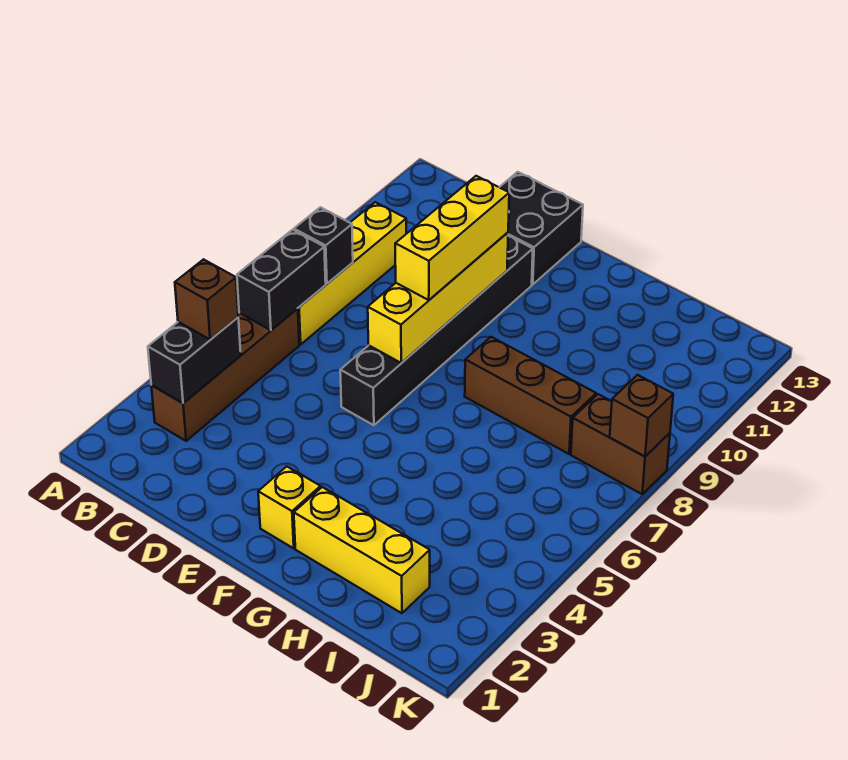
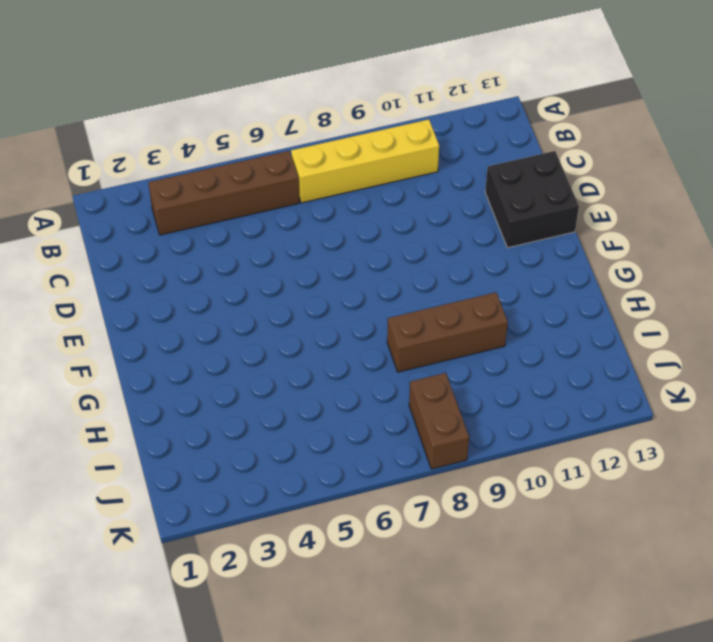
brown 1x3 brick [387,292,508,372] -> brown 1x3 brick turned to [465,337,596,454]
none -> black 1x6 brick [340,236,533,425]
none -> yellow 1x1 brick [258,466,321,548]
none -> yellow 1x3 brick [294,487,430,613]

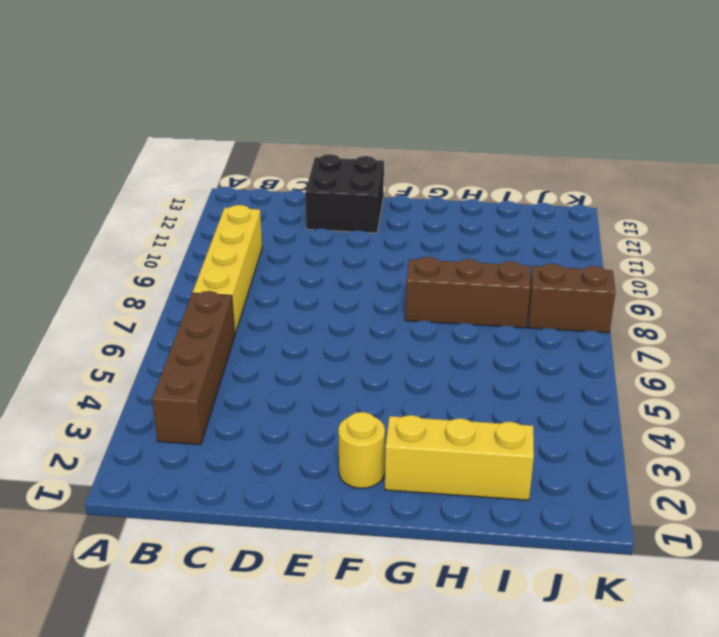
yellow 1x1 round brick [338,412,385,488] -> yellow 1x1 brick [258,466,321,548]
none -> black 1x6 brick [340,236,533,425]
none -> black 1x2 brick [148,317,241,403]
none -> black 1x2 brick [237,230,326,330]

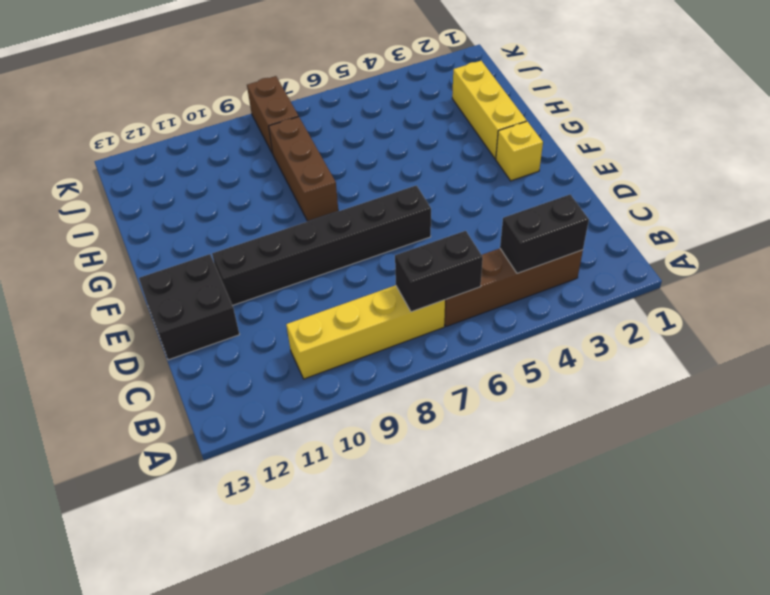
none -> black 1x1 brick [294,207,353,284]
none -> yellow 1x4 brick [368,232,508,363]
none -> brown 1x1 brick [610,375,673,456]

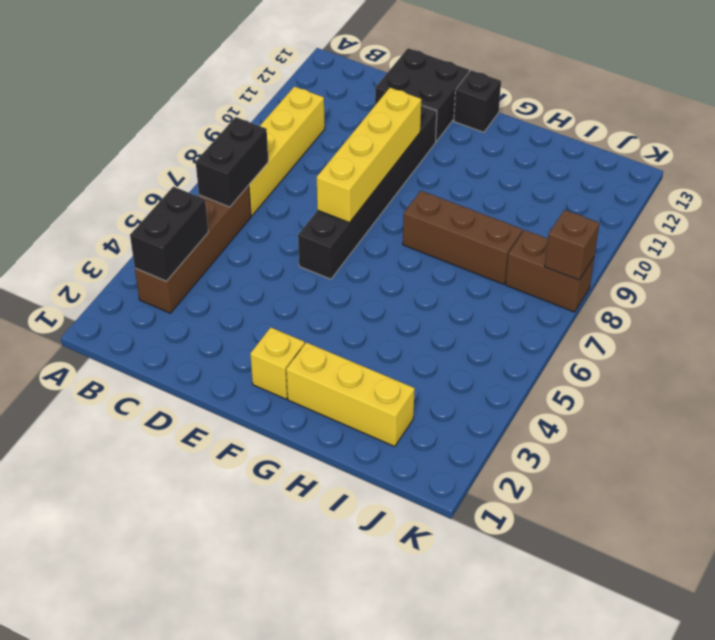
black 1x1 brick [454,70,501,132] -> black 1x1 brick moved to [294,207,353,284]
none -> brown 1x1 brick [175,259,238,340]
none -> yellow 1x3 brick [395,176,509,300]

